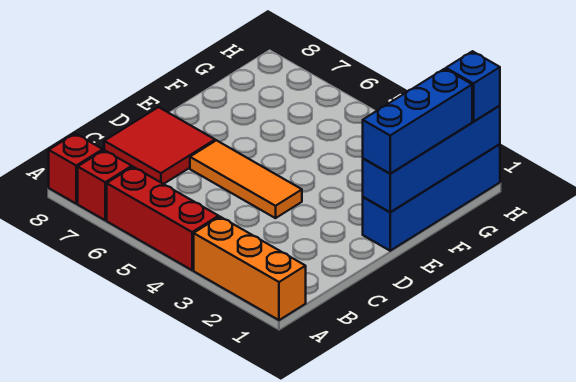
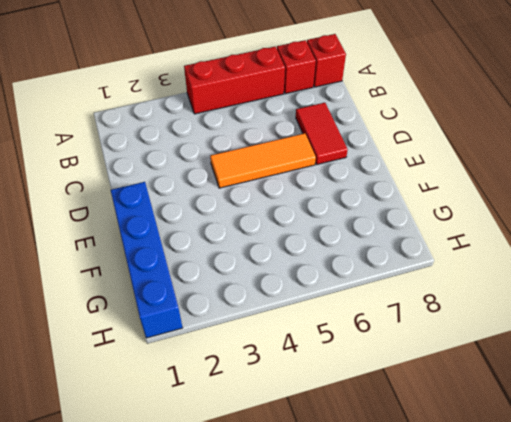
red 1x2 tile [296,103,348,165] -> red 2x2 tile [104,107,215,184]
none -> orange 1x3 brick [194,217,306,320]
none -> blue 1x4 brick [363,106,500,212]

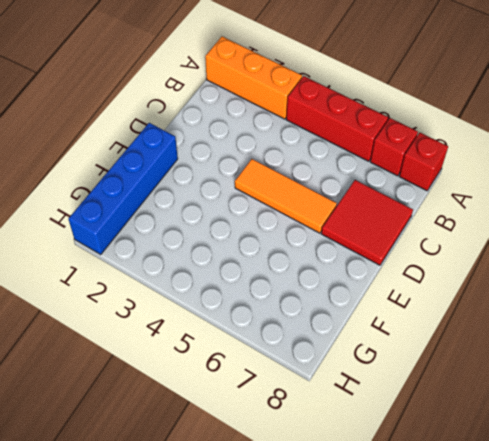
none -> blue 1x4 brick [363,106,500,212]
none -> blue 1x3 brick [363,69,472,174]

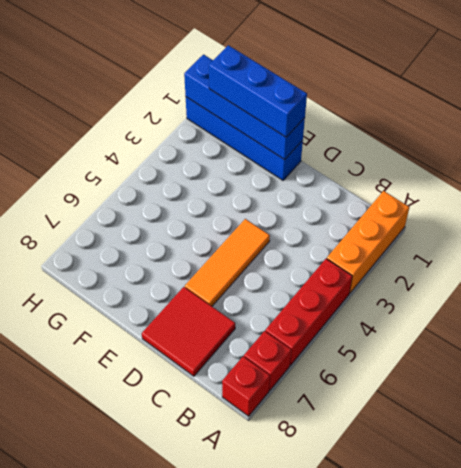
none -> blue 1x1 brick [446,51,500,122]

